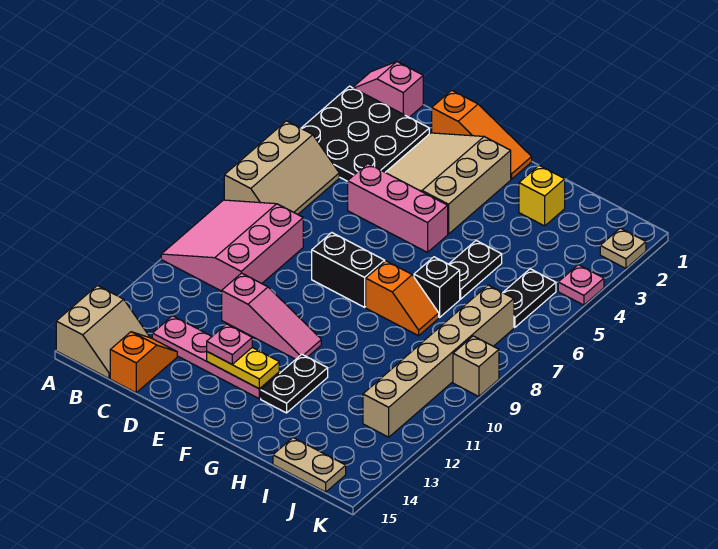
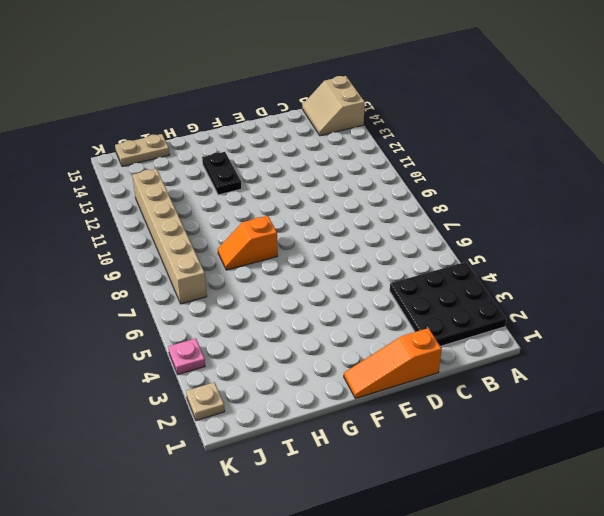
none -> pink 1x2 slope [353,62,423,117]
none -> tan 2x3 slope [224,121,339,214]
none -> pink 3x3 slope [161,200,303,291]

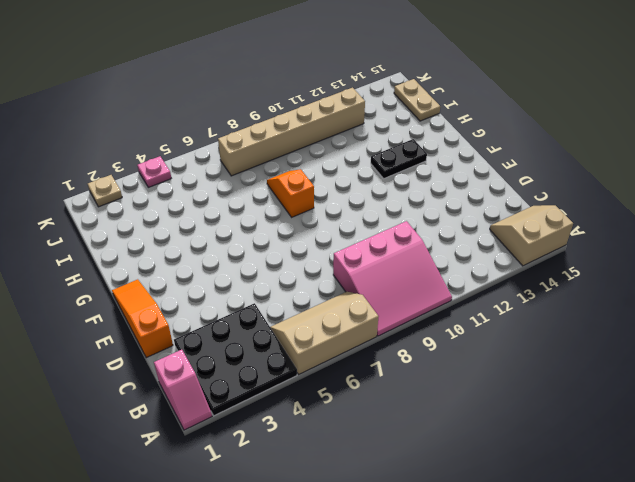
none -> pink 1x4 plate [152,316,279,399]
none -> orange 1x2 slope [110,332,177,393]
none -> tan 3x3 slope [385,133,511,234]

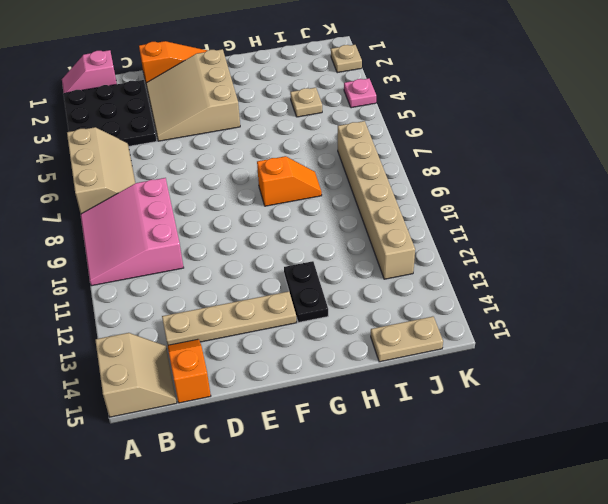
tan 1x4 plate [162,291,297,345] -> pink 1x4 plate [152,316,279,399]
tan 1x1 plate [290,88,322,117] -> none
none -> pink 1x3 brick [348,163,448,252]
none -> pink 1x3 slope [222,273,321,359]
none -> black 1x2 brick [312,233,385,307]

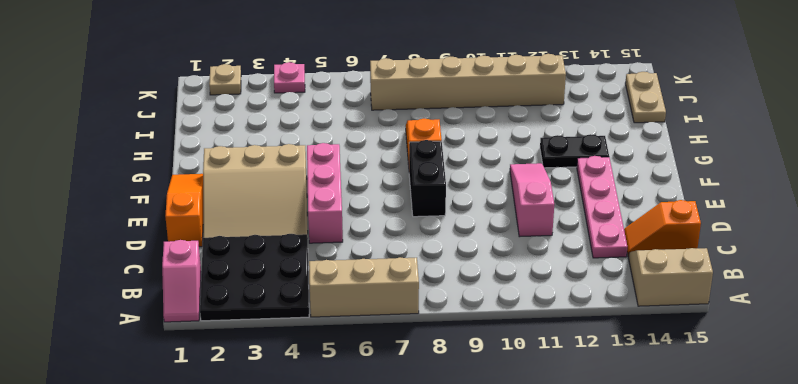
none -> pink 3x3 slope [161,200,303,291]
none -> yellow 1x1 brick [519,165,565,226]
none -> black 1x2 plate [449,241,502,299]

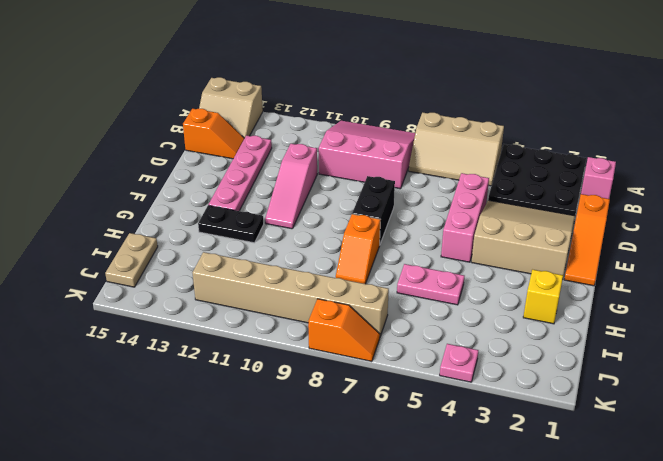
pink 1x2 plate [397,264,464,305] -> black 1x2 plate [449,241,502,299]
orange 1x2 slope [308,299,380,361] -> none
none -> black 1x1 brick [414,257,460,317]
none -> black 1x2 plate [503,269,556,328]
none -> tan 1x1 plate [600,228,646,268]

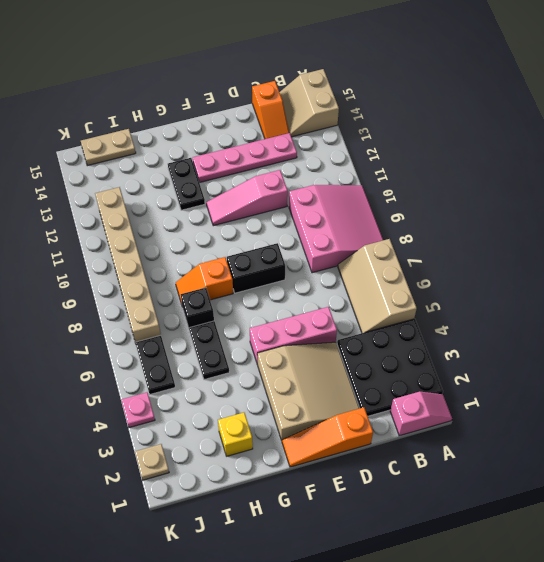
none -> tan 1x1 brick [453,336,499,397]
none -> yellow 1x2 plate [207,348,279,389]
none -> pink 1x1 plate [207,324,252,364]

